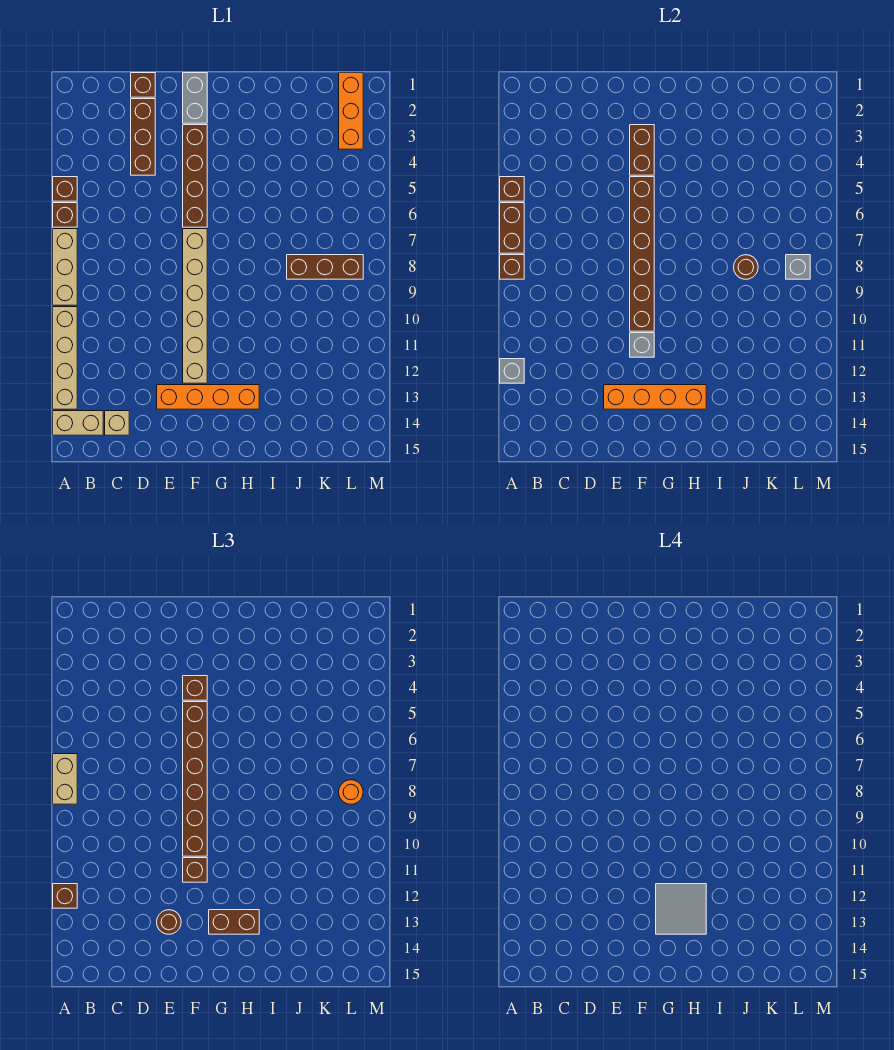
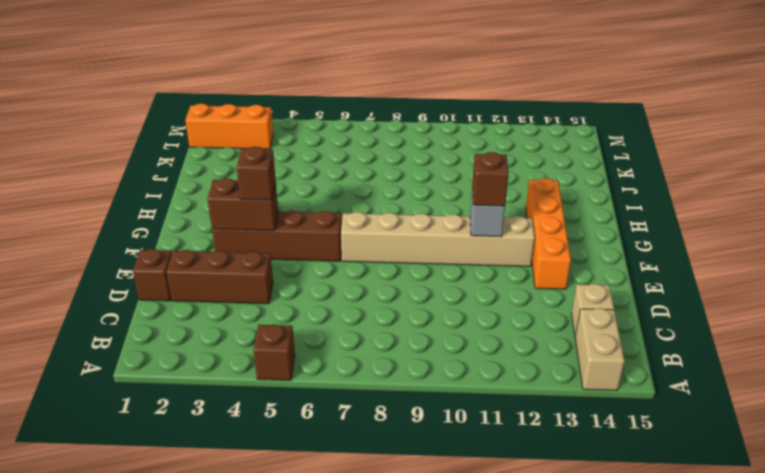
none -> brown 1x1 brick [53,203,77,227]
none -> tan 1x3 brick [53,229,77,305]
none -> tan 1x4 brick [53,307,77,409]
none -> grey 1x2 brick [183,73,207,123]

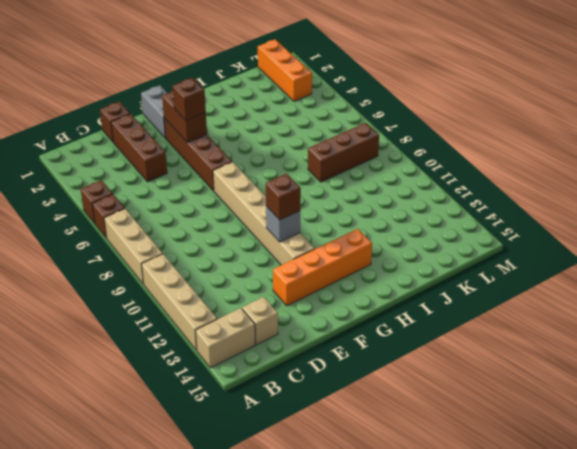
none -> brown 1x1 brick [500,177,524,201]
none -> brown 1x2 brick [500,203,524,253]
none -> brown 1x1 brick [500,255,524,279]
none -> grey 1x1 brick [500,359,524,383]

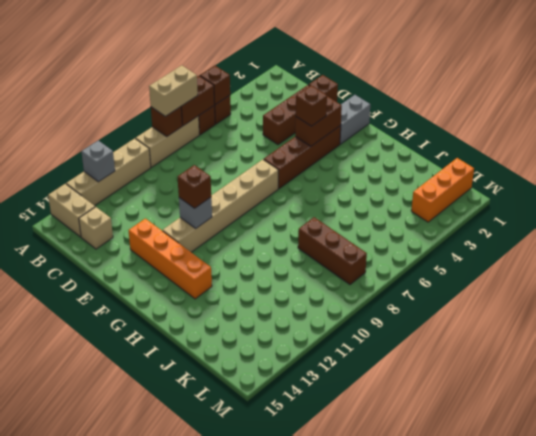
none -> orange 1x4 brick [604,385,706,409]
none -> brown 1x6 brick [630,177,654,331]
none -> brown 1x1 round brick [734,255,758,279]
none -> grey 1x1 brick [786,255,810,279]

